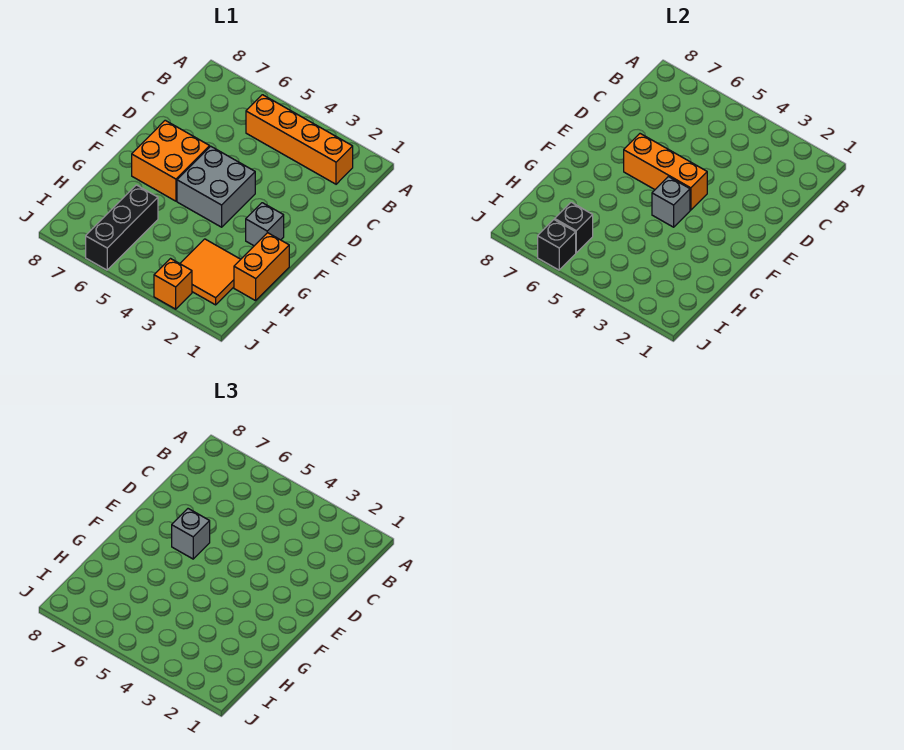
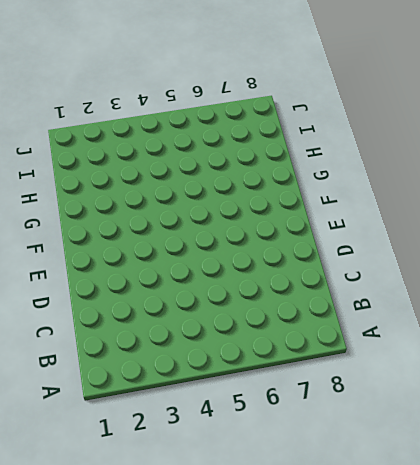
none -> orange 1x4 brick [246,95,353,184]
none -> grey 2x2 brick [177,146,255,227]
none -> orange 2x2 brick [132,120,210,201]

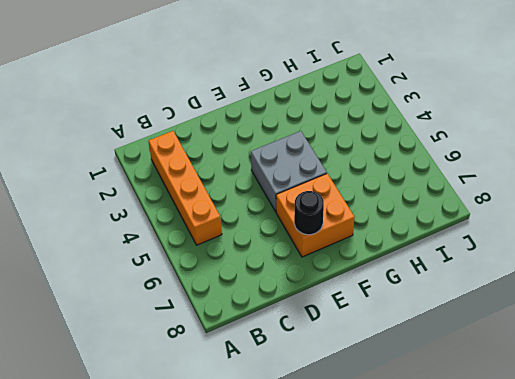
black 1x1 round brick [294,191,324,235] -> none
none -> grey 1x1 brick [246,203,284,246]
none -> orange 1x2 brick [234,233,289,301]
none -> orange 2x2 tile [180,239,241,305]

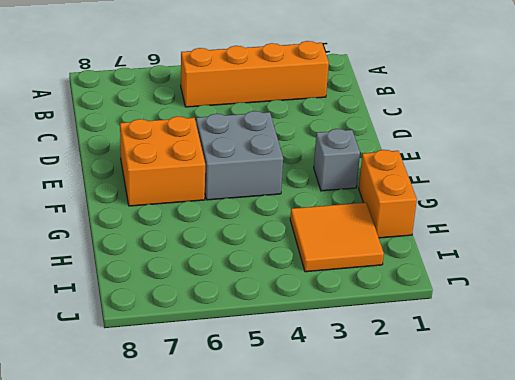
none -> black 1x3 brick [86,185,158,270]
none -> orange 1x1 brick [154,259,192,309]
none -> orange 1x3 brick [624,134,707,210]

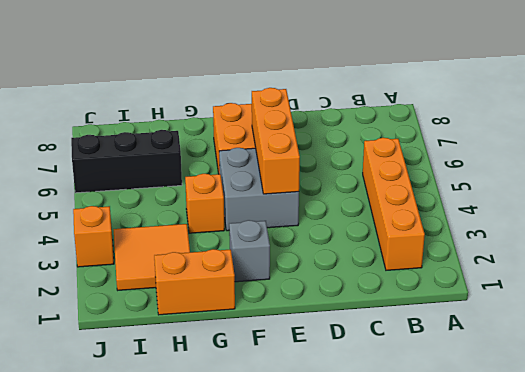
orange 1x1 brick [185,174,224,233] -> none
none -> grey 1x1 brick [652,177,690,227]
none -> black 1x1 brick [555,202,593,253]
none -> black 1x1 brick [538,220,576,270]

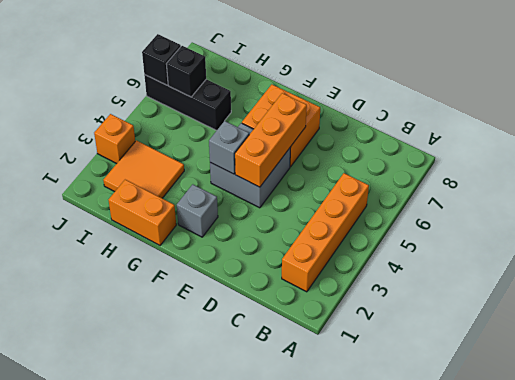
none -> grey 1x1 brick [172,509,210,559]

